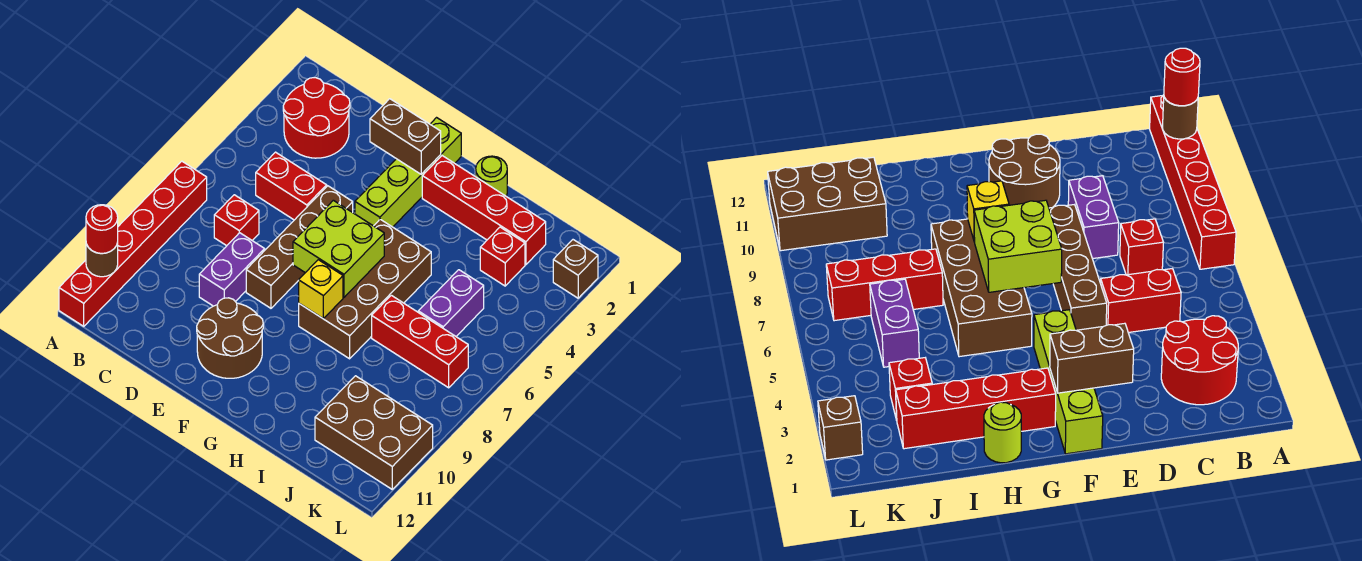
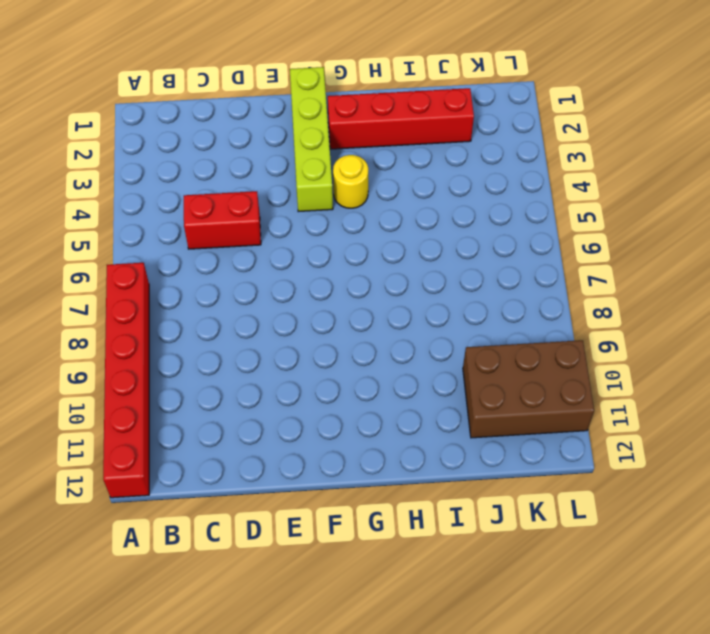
yellow 1x1 round brick [333,155,368,208] -> none
none -> red 2x2 round brick [283,78,350,158]
none -> red 1x1 brick [214,195,259,246]
none -> purple 1x2 brick [199,233,265,306]

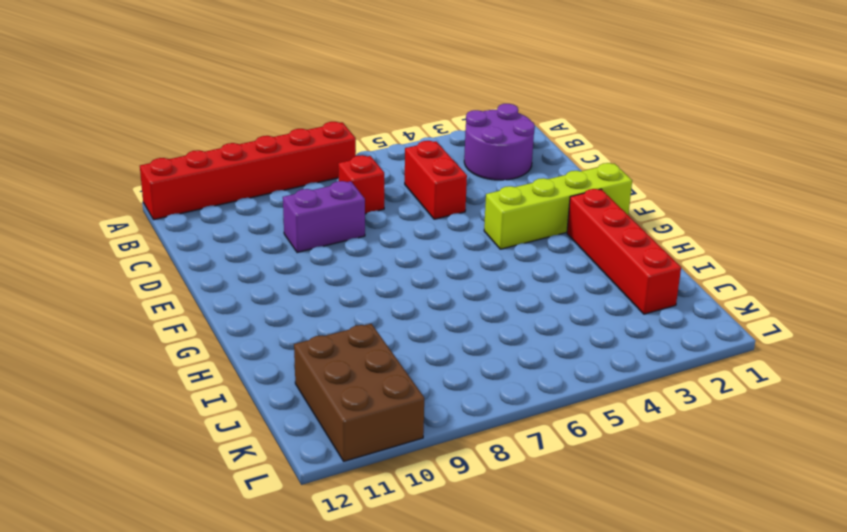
purple 2x2 round brick [464,104,535,180] -> red 2x2 round brick [283,78,350,158]
none -> brown 1x4 brick [246,186,353,308]
none -> brown 2x2 round brick [197,298,263,378]
none -> brown 2x4 brick [299,219,431,359]

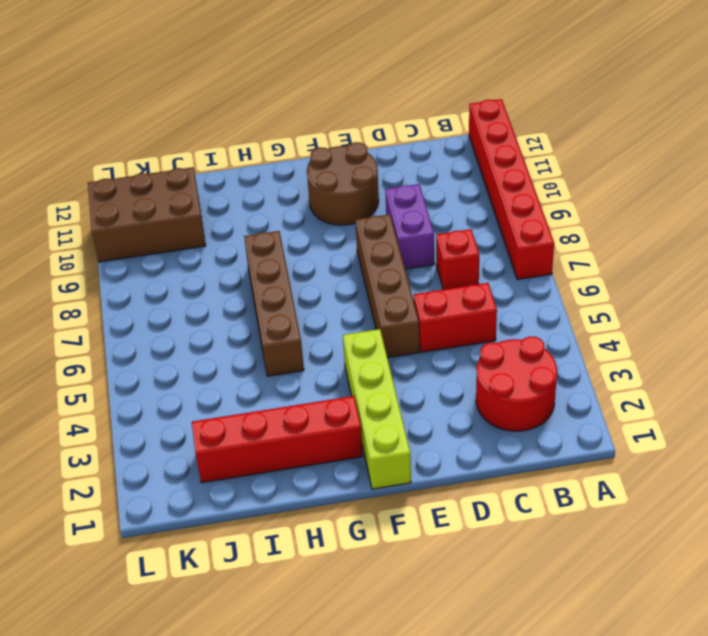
brown 1x4 brick [244,231,304,376] -> brown 2x4 brick [299,219,431,359]
none -> lime 1x1 round brick [475,156,507,196]
none -> red 1x3 brick [372,295,468,388]
none -> red 1x1 brick [480,227,525,286]

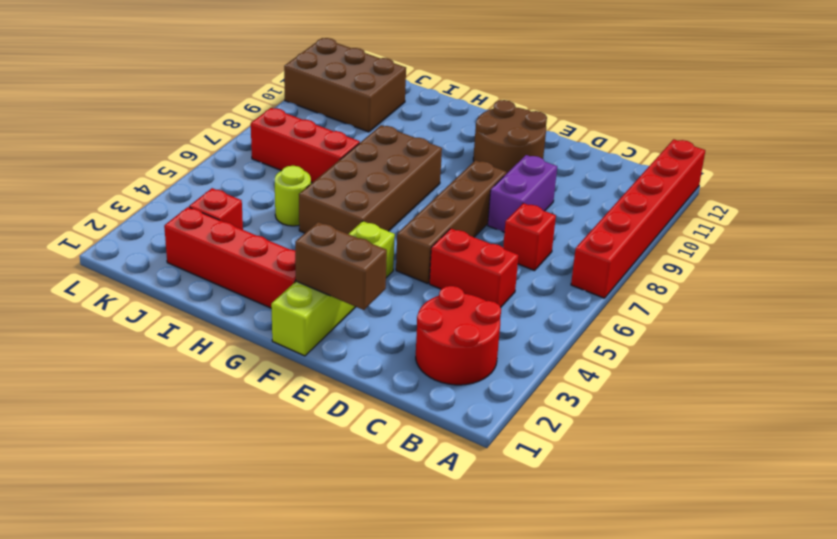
lime 1x1 round brick [275,166,311,226] -> lime 1x1 round brick moved to [475,156,507,196]
none -> purple 1x2 brick [418,270,484,336]
none -> brown 1x1 brick [553,240,598,298]
none -> brown 1x1 round brick [86,242,118,277]

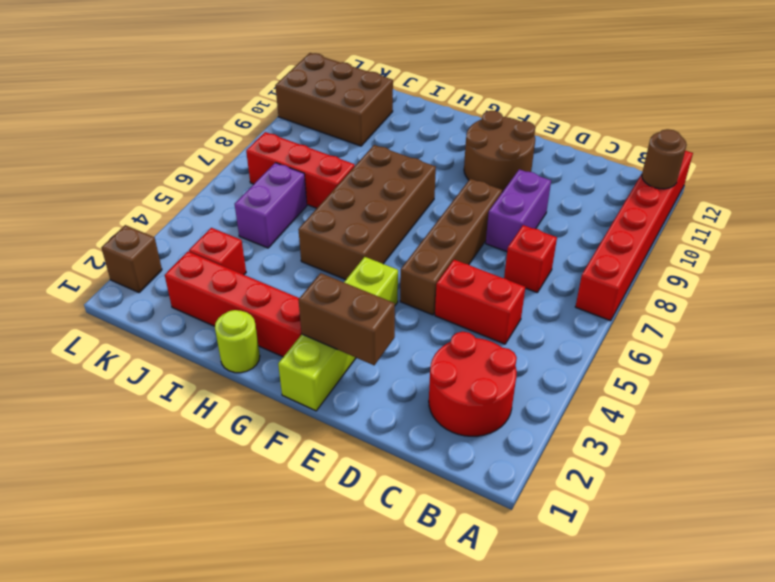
none -> lime 2x2 brick [293,200,384,297]
none -> yellow 1x1 brick [299,260,343,318]
none -> red 1x1 round brick [86,205,118,253]

